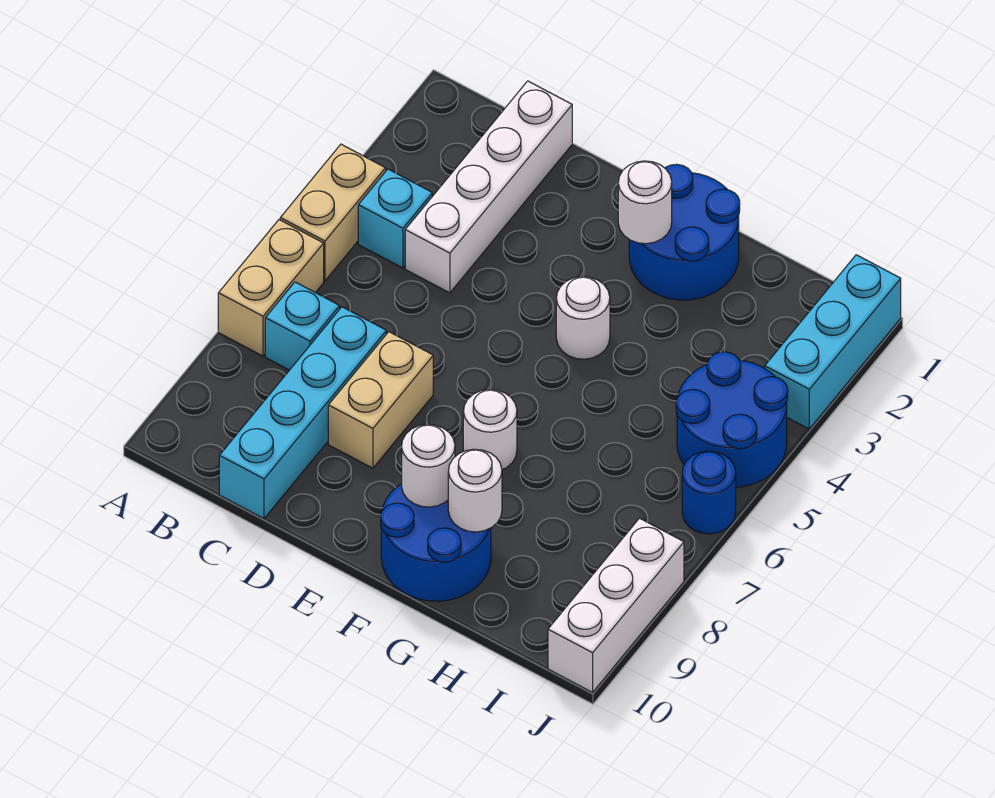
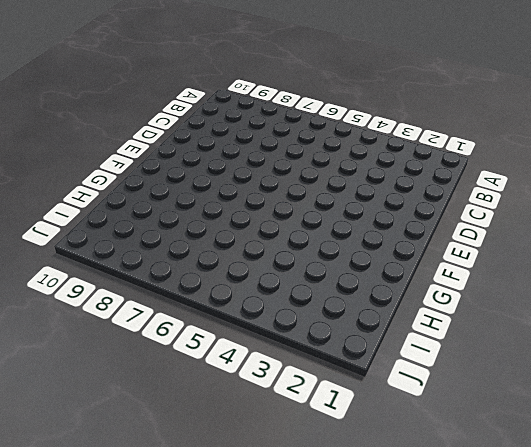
none -> tan 1x2 brick [280,144,386,281]
none -> tan 1x2 brick [218,220,324,356]
none -> cyan 1x1 brick [358,169,432,268]

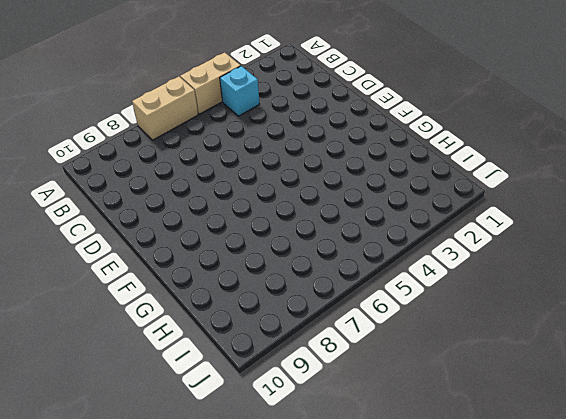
none -> cyan 1x1 brick [265,282,340,370]
none -> white 1x4 brick [405,81,572,293]
none -> cyan 1x4 brick [219,307,386,519]

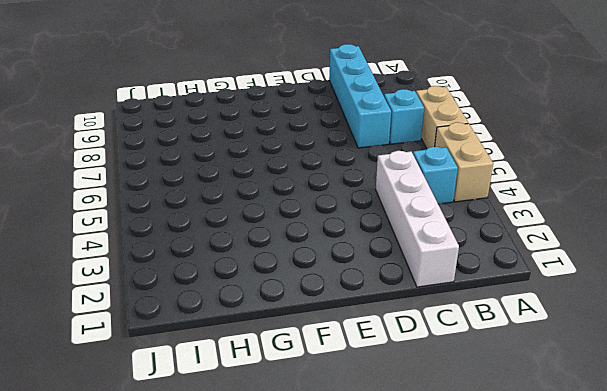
none -> tan 1x2 brick [328,332,433,468]
none -> blue 2x2 round brick [629,164,740,300]
none -> white 1x1 round brick [556,277,610,359]

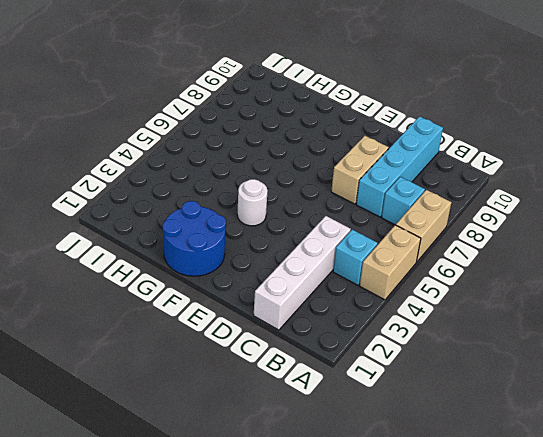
none -> white 1x1 round brick [463,389,517,470]
none -> blue 2x2 round brick [381,483,491,601]
none -> blue 2x2 round brick [676,352,788,487]

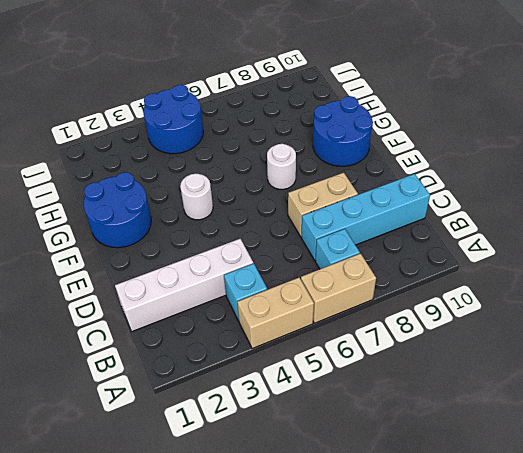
none -> cyan 1x3 brick [765,255,901,429]
none -> blue 1x1 round brick [682,451,736,534]
none -> white 1x3 brick [548,518,684,692]

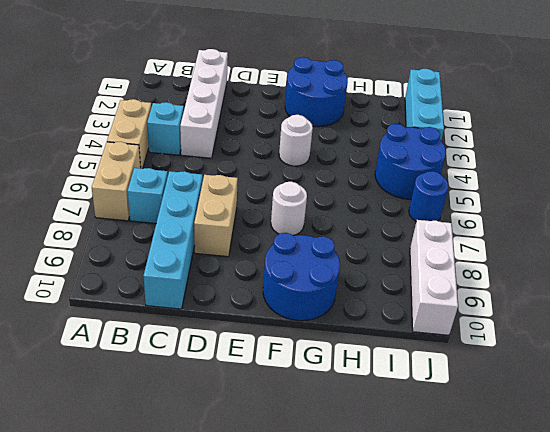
none -> white 1x1 round brick [618,161,672,244]
none -> white 1x1 round brick [402,424,455,507]
none -> white 1x1 round brick [448,449,502,532]

